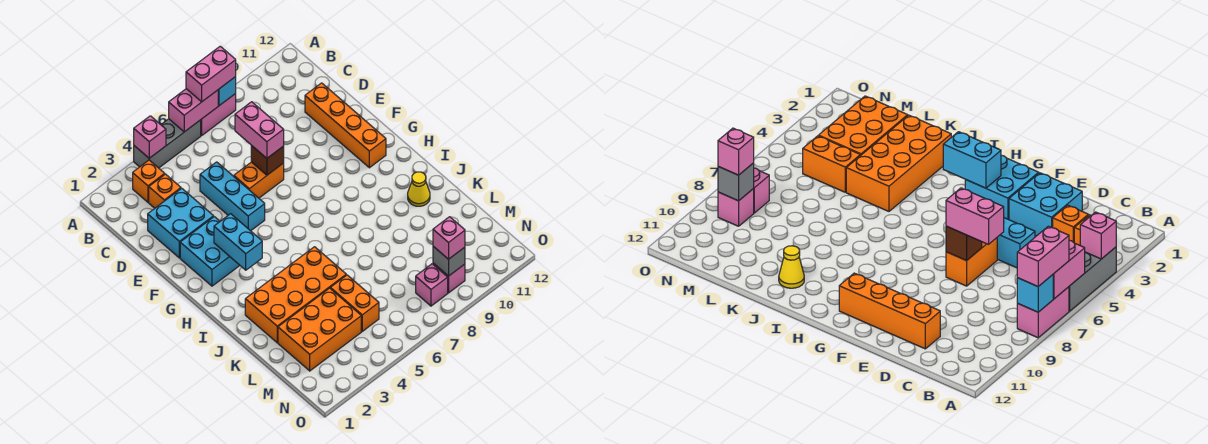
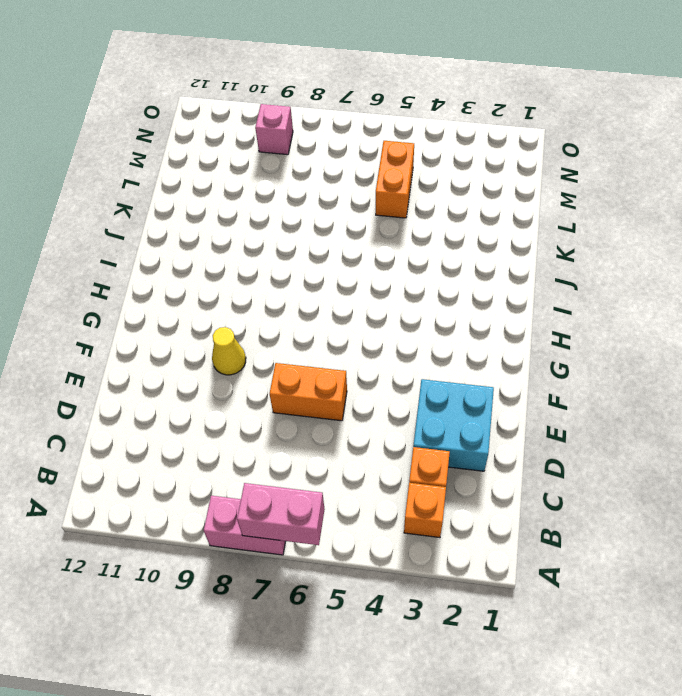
yellow 1x1 cone [212,327,246,375] -> yellow 1x1 cone moved to [408,172,430,206]
none -> grey 1x3 brick [134,119,201,168]
none -> cyan 1x3 brick [200,162,265,231]
none -> orange 1x4 brick [305,83,386,168]

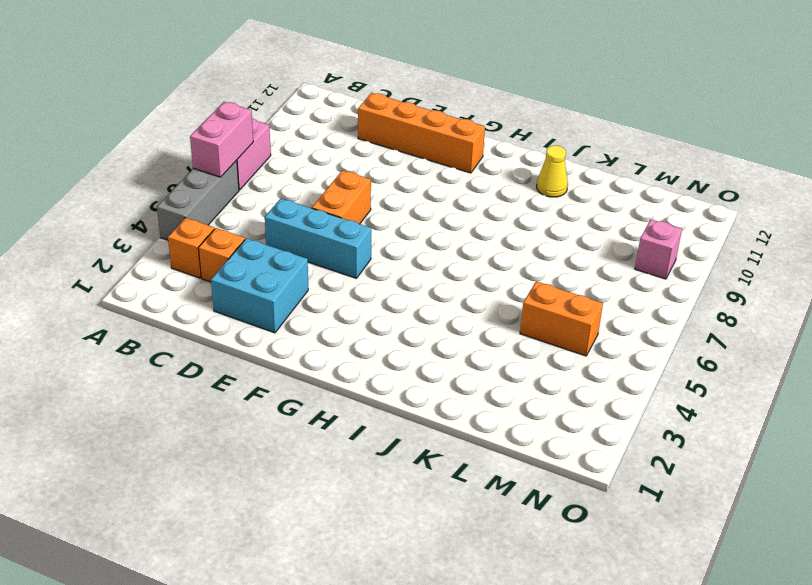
none -> cyan 2x2 brick [180,217,240,286]
none -> orange 2x4 brick [245,247,346,343]
none -> orange 2x3 brick [278,288,361,371]

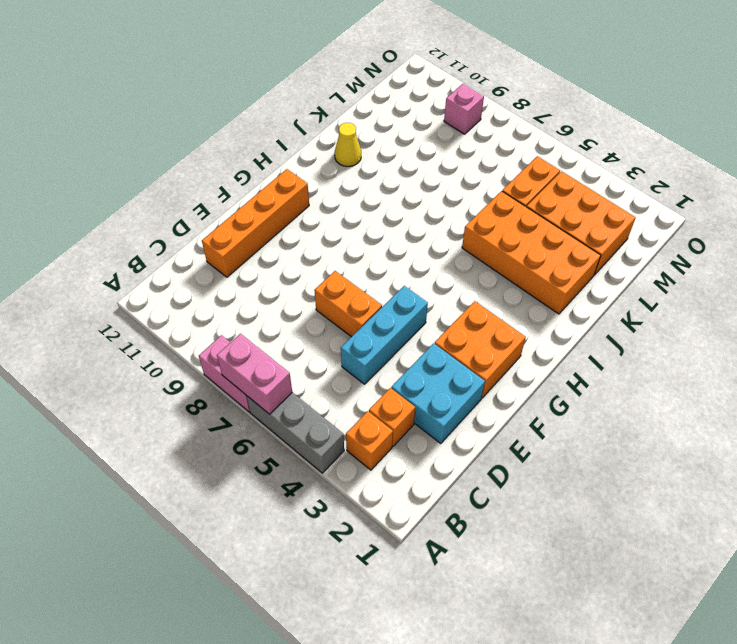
orange 2x2 brick [435,301,526,398] -> cyan 2x2 brick [180,217,240,286]
none -> pink 1x1 brick [416,264,448,306]
none -> pink 1x1 brick [134,116,166,158]
none -> cyan 1x1 brick [218,77,236,106]

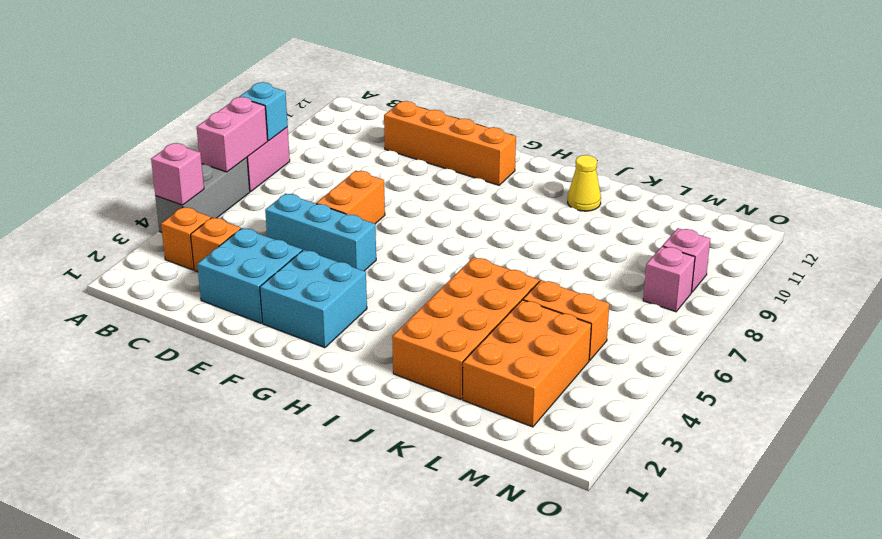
none -> brown 1x1 brick [251,145,284,175]
none -> cyan 1x2 brick [214,214,262,270]
none -> grey 1x1 brick [433,246,465,276]

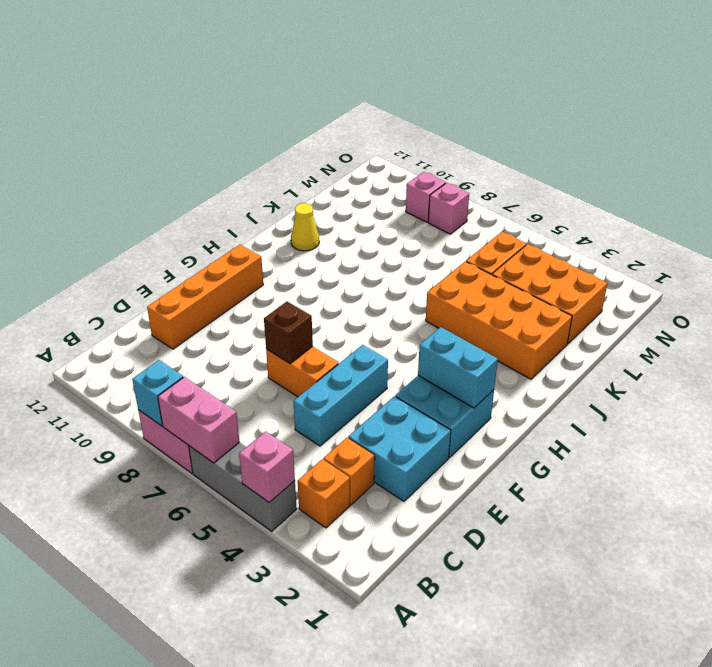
cyan 1x2 brick [418,327,498,408] -> cyan 1x2 brick turned to [214,214,262,270]
none -> grey 1x1 brick [433,246,465,276]
none -> pink 1x2 brick [186,46,236,102]
none -> pink 1x2 brick [235,102,284,158]

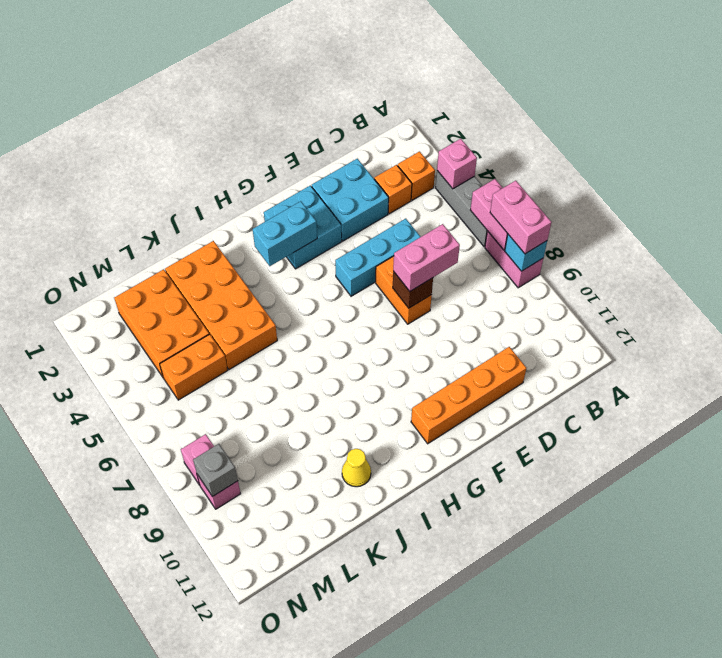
none -> pink 1x1 brick [433,217,465,259]

